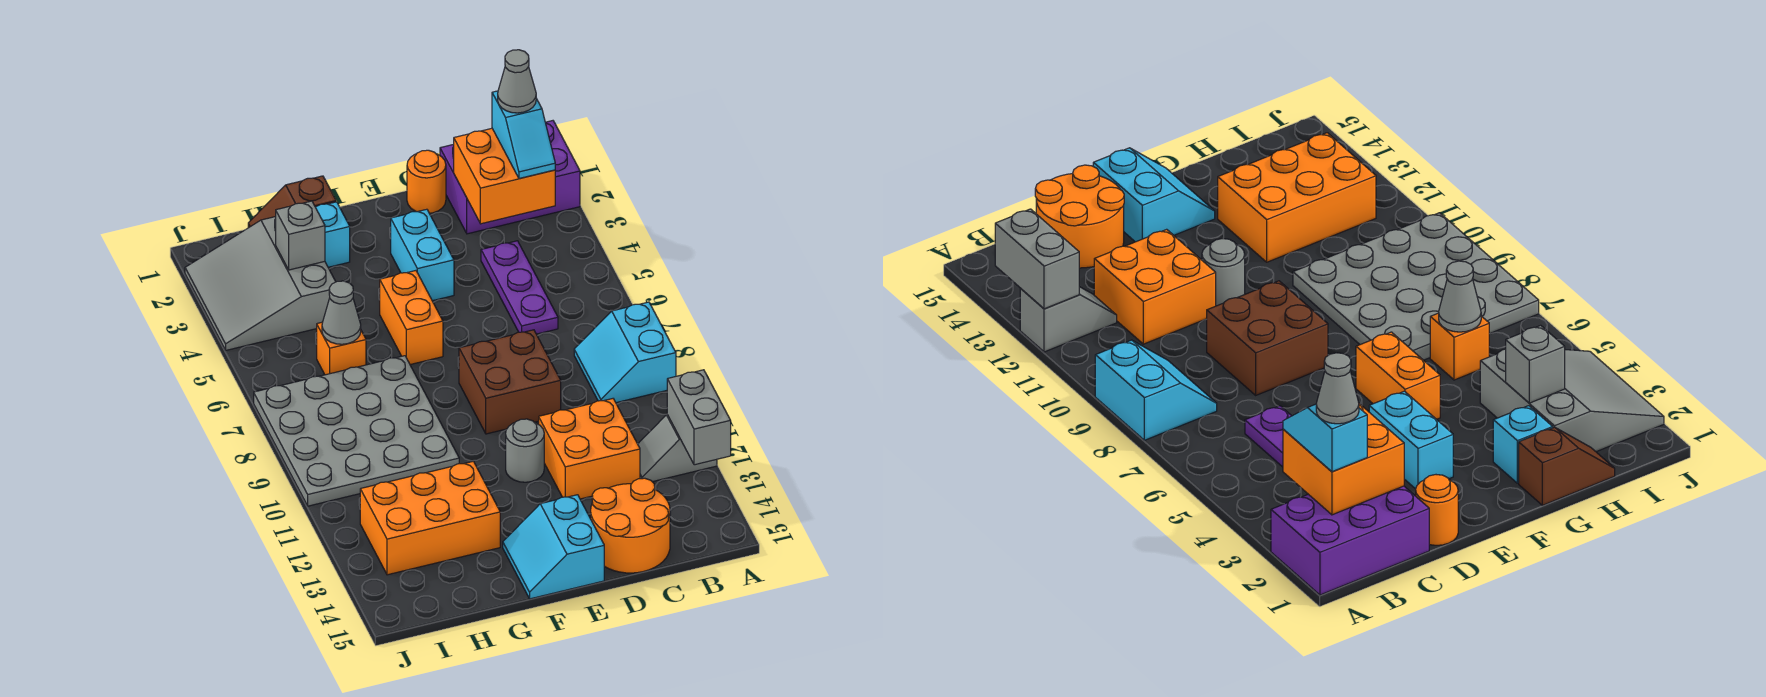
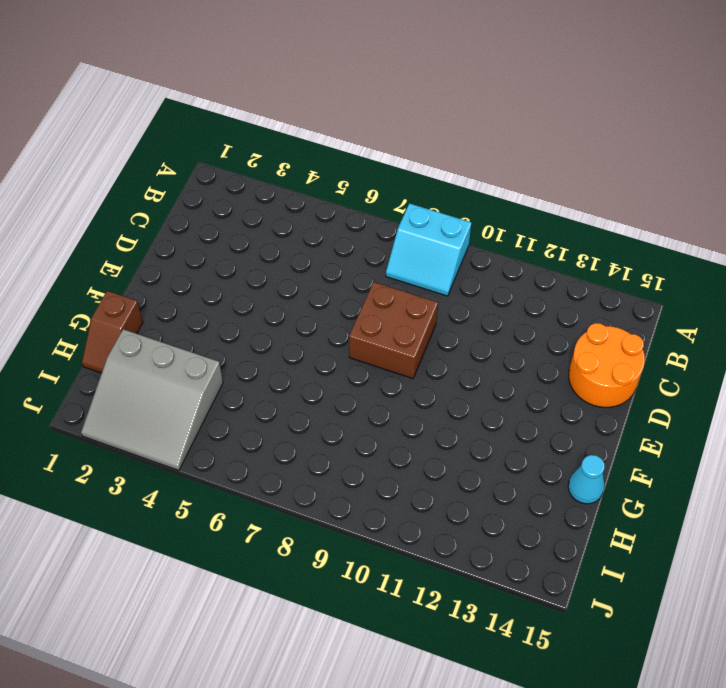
cyan 1x1 cone [568,455,604,504] -> none
none -> purple 2x3 brick [440,121,580,234]
none -> grey 1x2 slope [638,415,717,482]
none -> purple 1x3 plate [481,241,558,334]

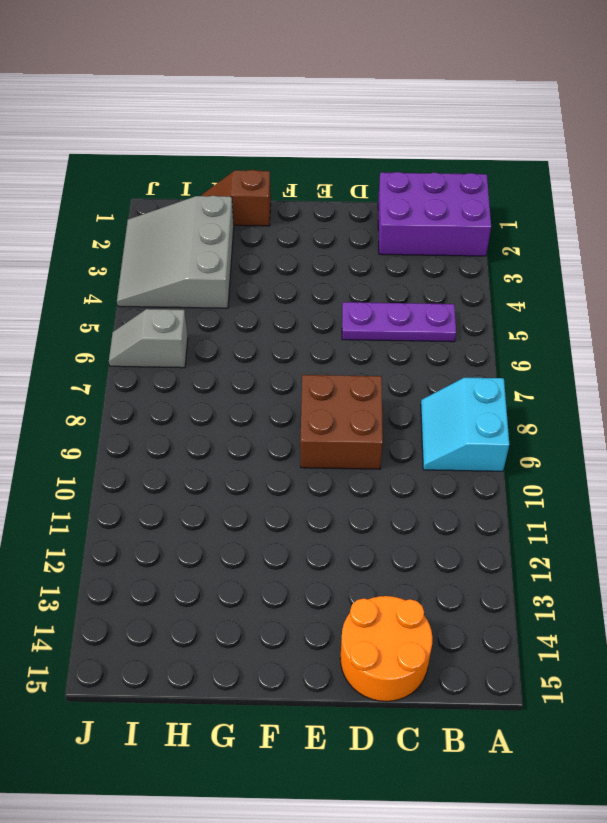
purple 1x3 plate [342,302,456,342] -> purple 1x3 plate turned to [481,241,558,334]
grey 1x2 slope [109,309,188,368] -> grey 1x2 slope moved to [638,415,717,482]
none -> orange 2x2 brick [539,399,640,499]
none -> orange 1x1 round brick [407,150,446,213]
none -> cyan 1x2 brick [391,209,454,301]

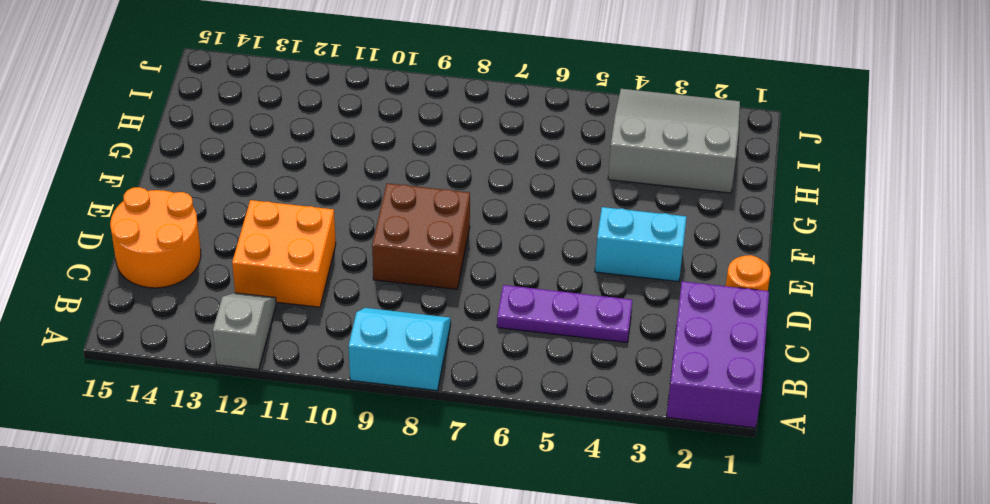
none -> grey 1x1 round brick [506,419,544,482]
none -> cyan 2x2 slope [503,495,604,599]
none -> orange 1x2 brick [380,271,443,365]

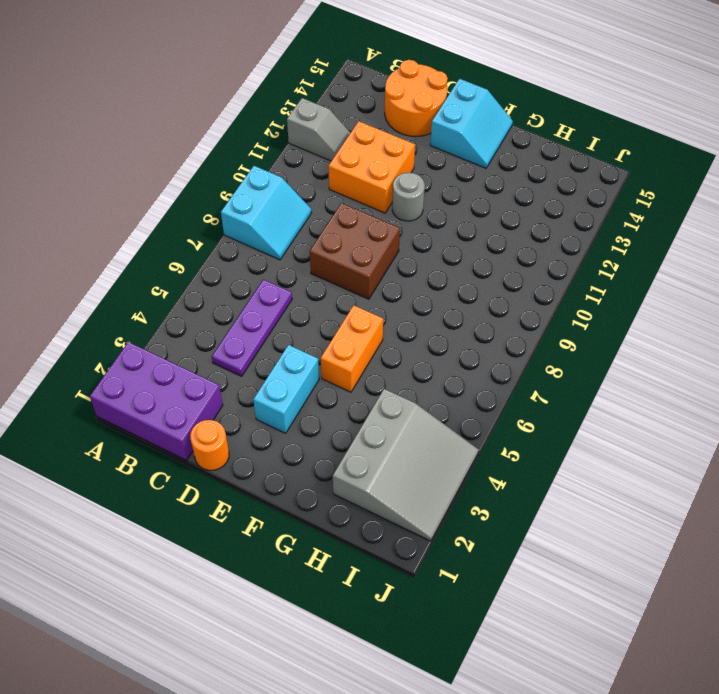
none -> brown 1x2 slope [248,176,336,228]
none -> cyan 1x1 brick [316,202,350,267]
none -> grey 4x4 plate [254,356,459,506]

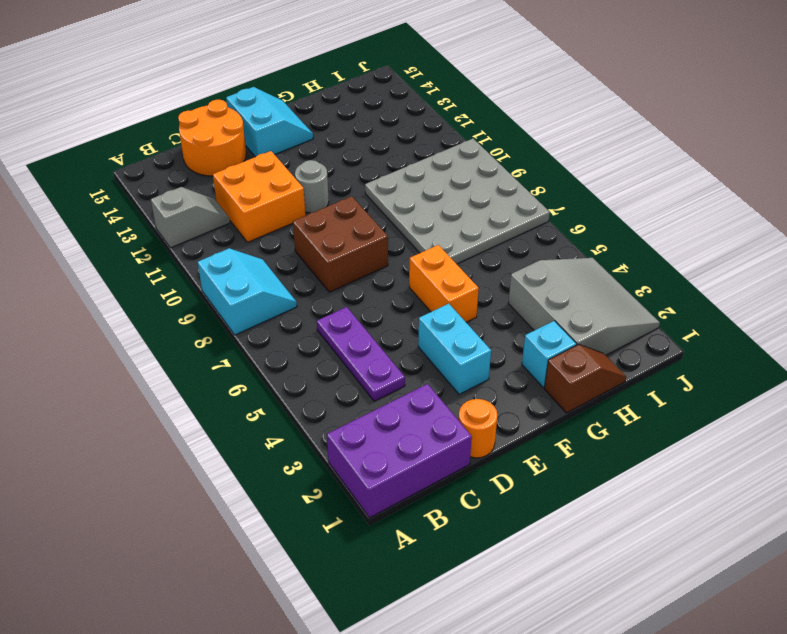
none -> orange 2x3 brick [360,461,500,575]
none -> orange 1x1 brick [317,322,366,375]
none -> grey 1x2 brick [667,370,731,465]

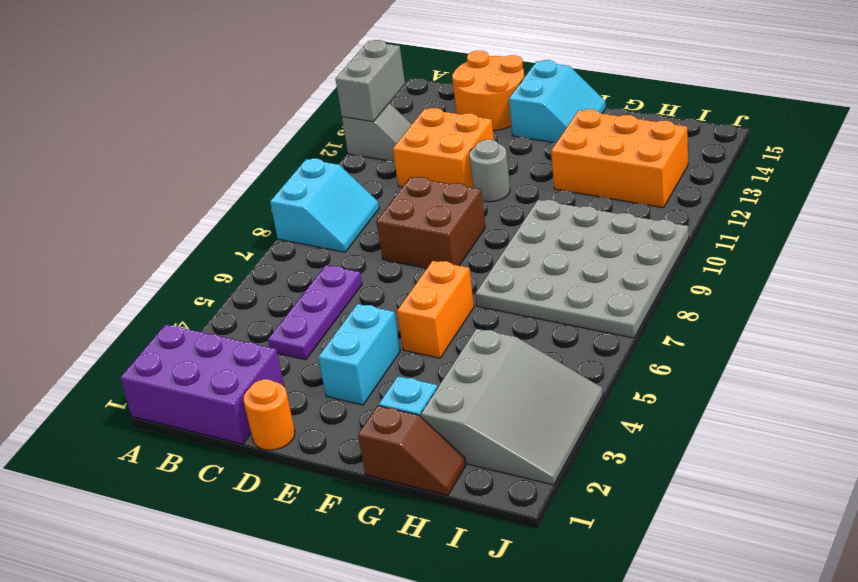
none -> orange 1x1 brick [317,322,366,375]
none -> orange 2x2 brick [454,128,555,224]
none -> grey 1x1 brick [276,201,325,270]

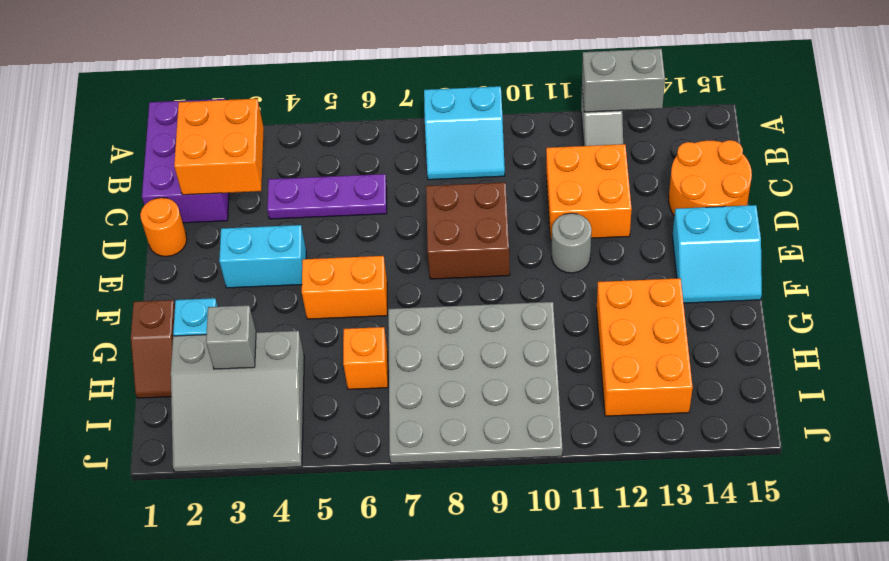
none -> grey 1x1 cone [322,281,361,344]
none -> cyan 1x2 slope [492,91,555,179]
none -> grey 1x1 cone [498,50,536,113]

